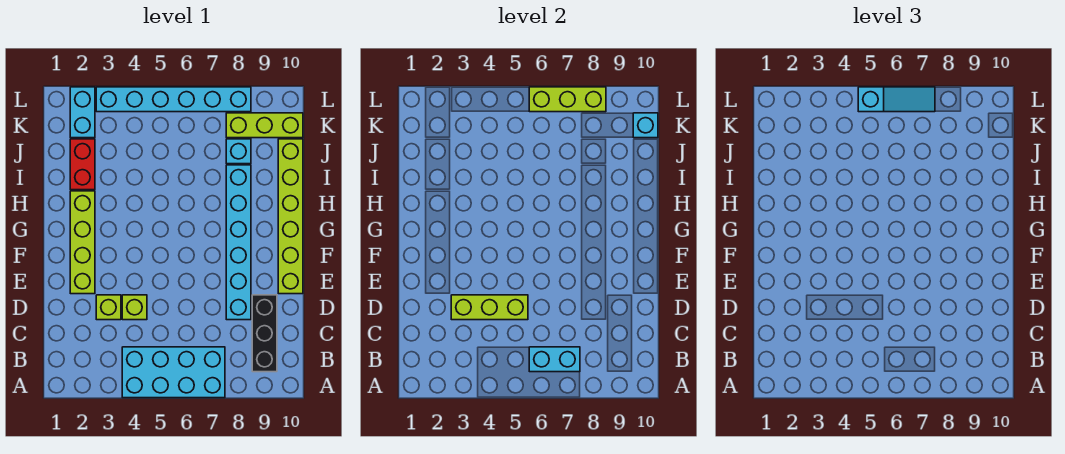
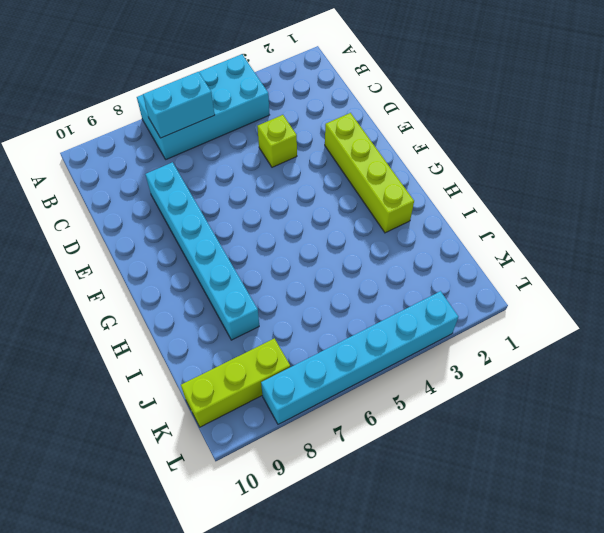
none -> black 1x3 brick [252,295,277,372]
none -> lime 1x1 brick [96,295,121,320]
none -> lime 1x6 brick [278,139,303,294]

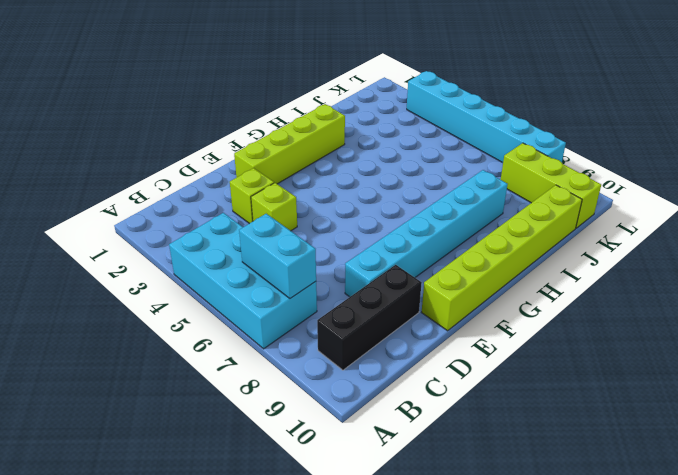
none -> red 1x2 brick [70,139,95,190]
none -> cyan 1x1 brick [226,139,251,164]
none -> cyan 1x2 brick [70,87,95,138]

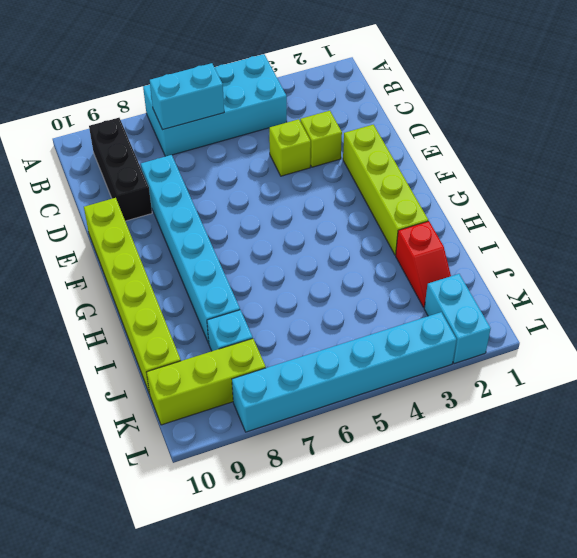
red 1x2 slope [396,221,451,307] -> red 1x2 brick [70,139,95,190]
none -> lime 1x3 brick [451,295,528,320]
none -> cyan 1x1 brick [633,113,658,138]
none -> lime 1x3 brick [529,87,606,112]

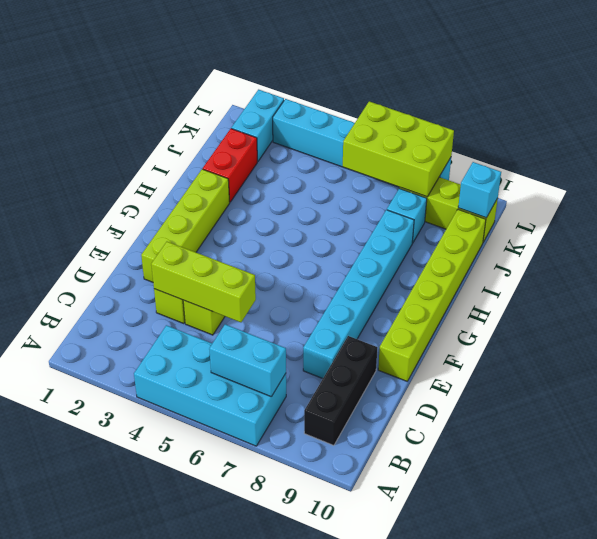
lime 2x3 brick [343,101,454,197] -> lime 1x3 brick [529,87,606,112]
none -> cyan 1x3 slope [858,87,935,112]

